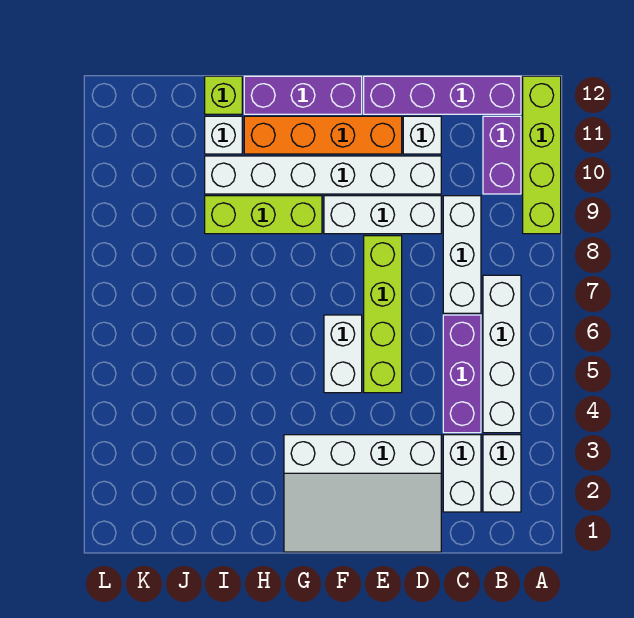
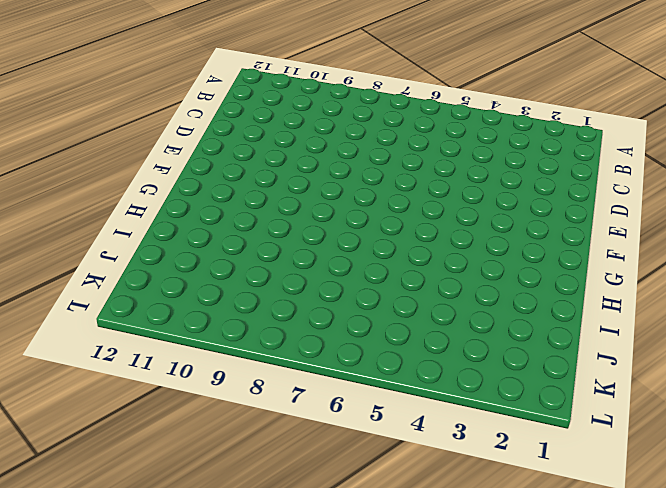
none -> lime 1x4 brick [523,76,561,234]
none -> white 1x2 brick [483,435,521,512]
none -> white 1x4 brick [483,275,521,433]

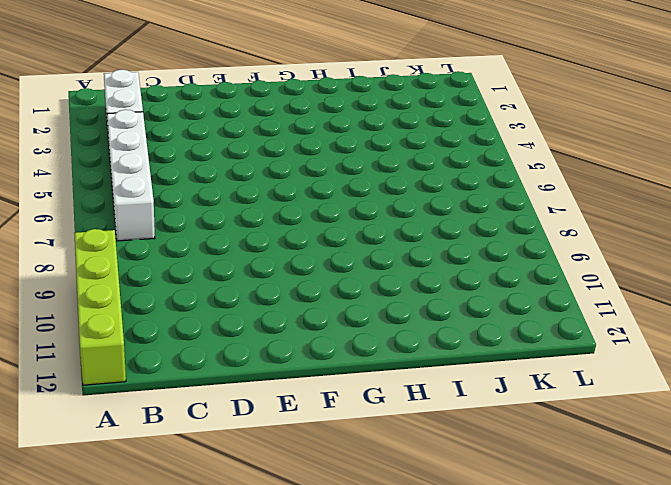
none -> purple 1x2 brick [483,116,521,194]
none -> purple 1x4 brick [364,76,521,114]
none -> white 1x2 brick [443,435,481,512]

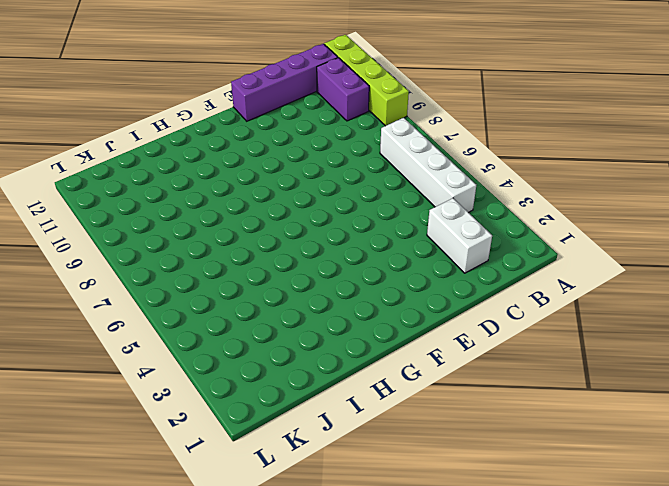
none -> white 1x2 brick [483,435,521,512]
none -> purple 1x3 brick [443,315,481,433]
none -> white 1x3 brick [443,196,481,313]

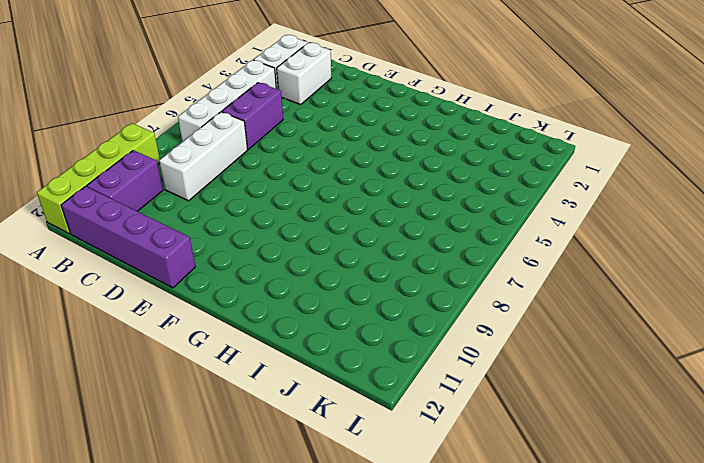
purple 1x2 brick [222,82,283,149] -> purple 1x3 brick [443,315,481,433]
none -> white 3x4 slope [284,435,441,552]
none -> white 1x3 brick [324,196,441,234]
none -> white 1x6 brick [205,156,441,194]

